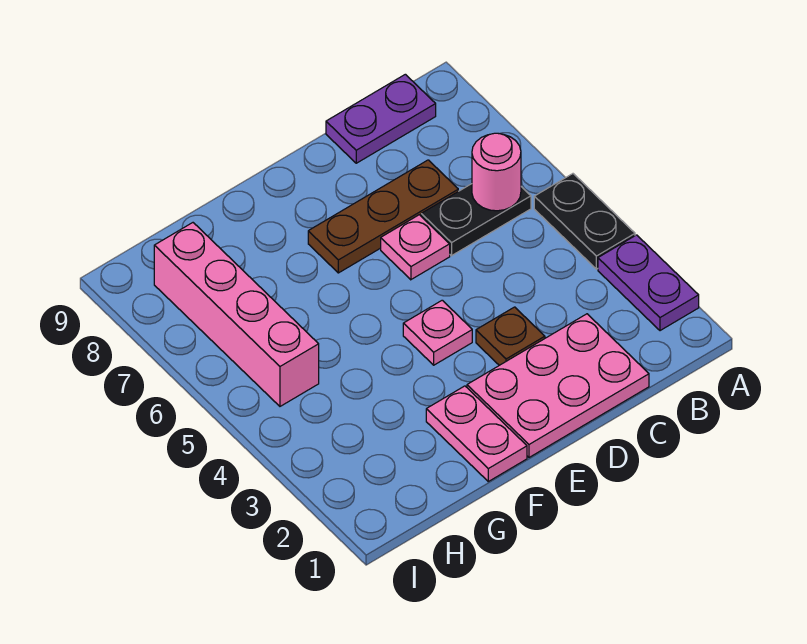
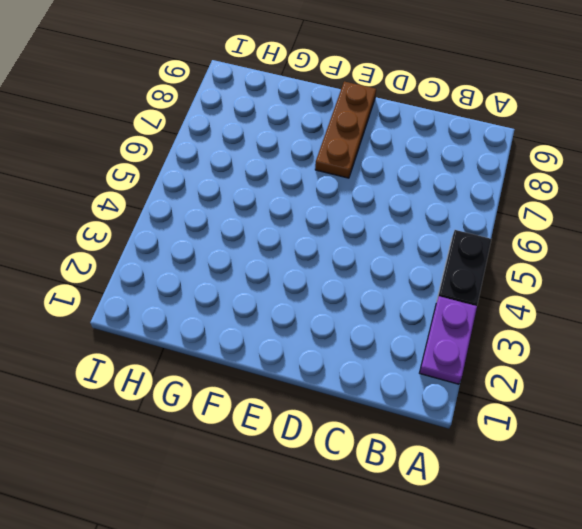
brown 1x3 plate [315,81,376,178] -> brown 1x3 plate turned to [308,160,458,273]
none -> black 1x2 plate [421,184,531,256]
none -> purple 1x2 plate [326,74,436,163]
none -> pink 2x3 plate [467,314,649,457]

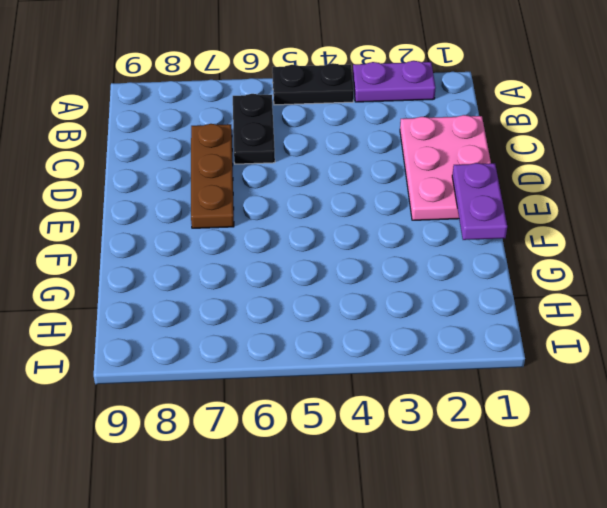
purple 1x2 plate [452,163,507,240] -> purple 1x2 plate moved to [326,74,436,163]
none -> brown 1x1 plate [476,307,545,365]
none -> pink 1x1 plate [381,215,450,280]
none -> pink 1x1 plate [403,300,472,365]

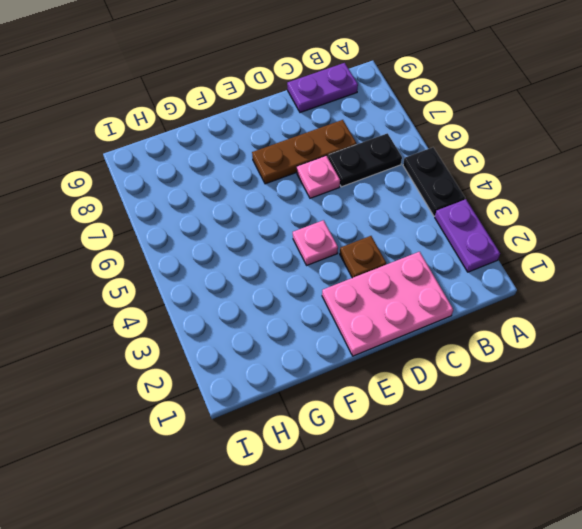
none -> pink 1x2 plate [426,386,527,481]
none -> pink 1x4 brick [154,223,319,406]
none -> pink 1x1 round brick [472,133,521,211]

